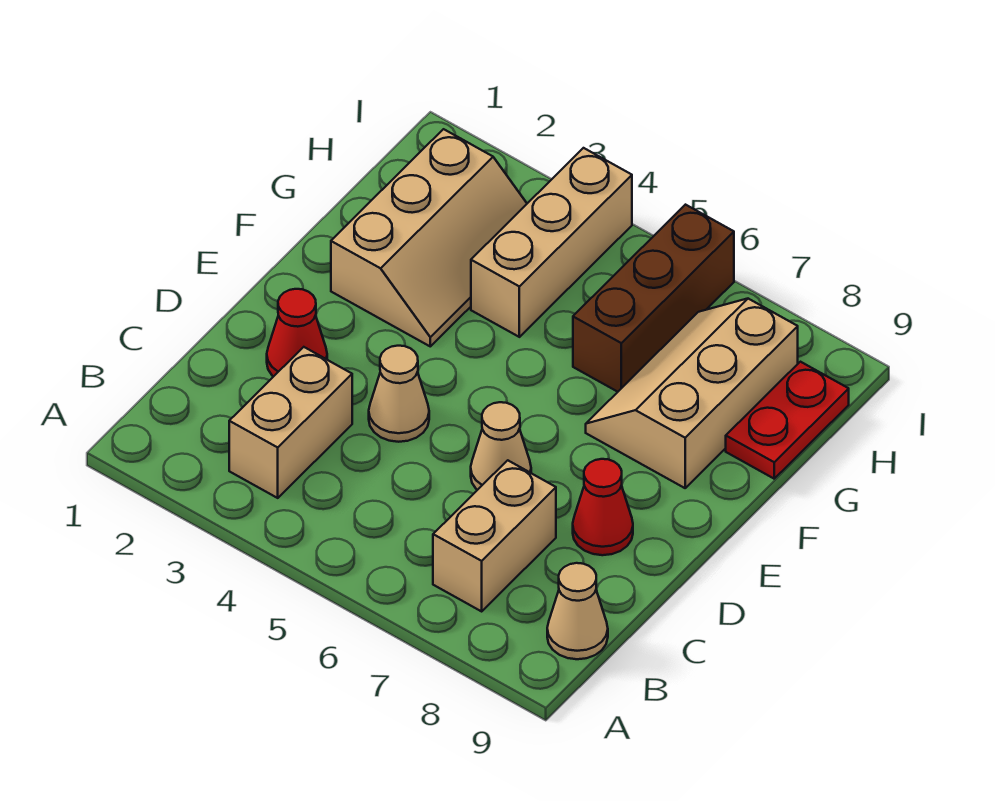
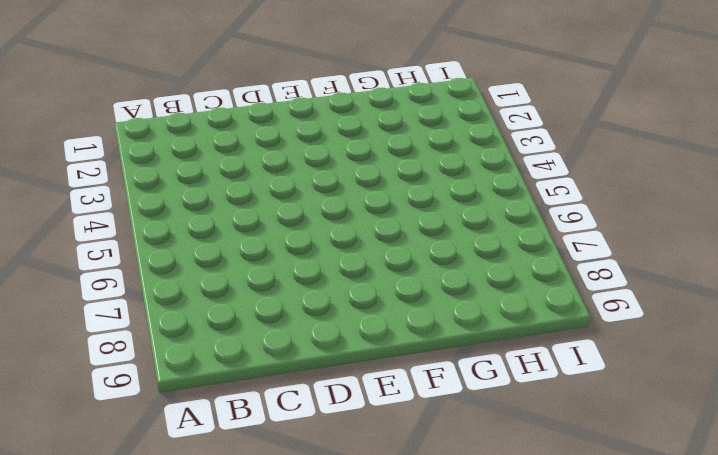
none -> tan 1x2 brick [229,347,352,498]
none -> tan 1x2 brick [433,460,556,611]
none -> tan 1x1 cone [547,563,608,659]

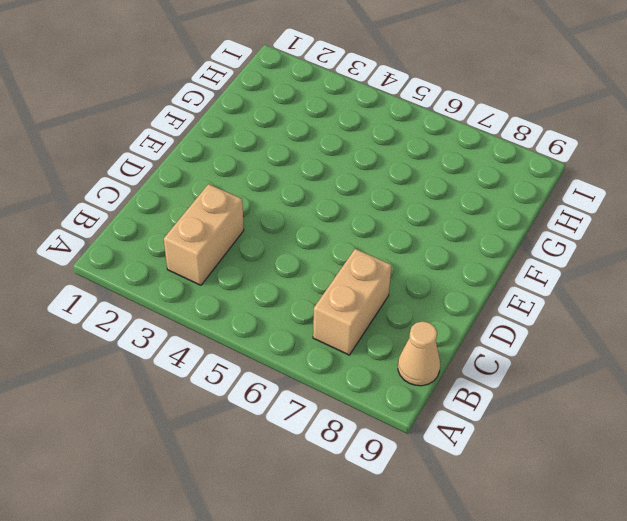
none -> red 1x1 cone [267,289,327,377]
none -> tan 1x1 cone [369,346,429,442]
none -> tan 1x1 cone [471,402,531,490]

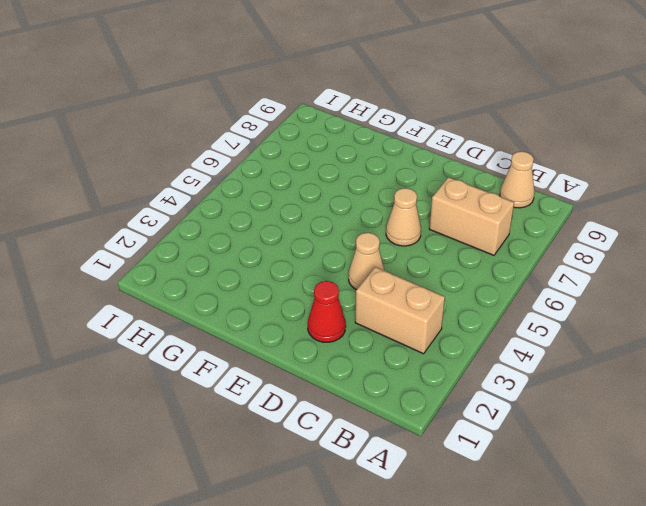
none -> red 1x1 cone [573,459,633,555]
none -> tan 2x3 slope [331,129,527,346]
none -> tan 2x3 slope [586,299,798,488]

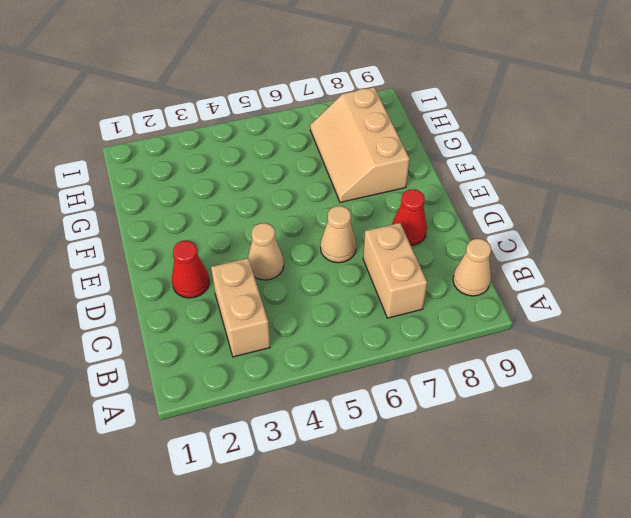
none -> tan 2x3 slope [331,129,527,346]
none -> tan 1x3 brick [471,148,632,337]
none -> brown 1x3 brick [573,205,734,392]

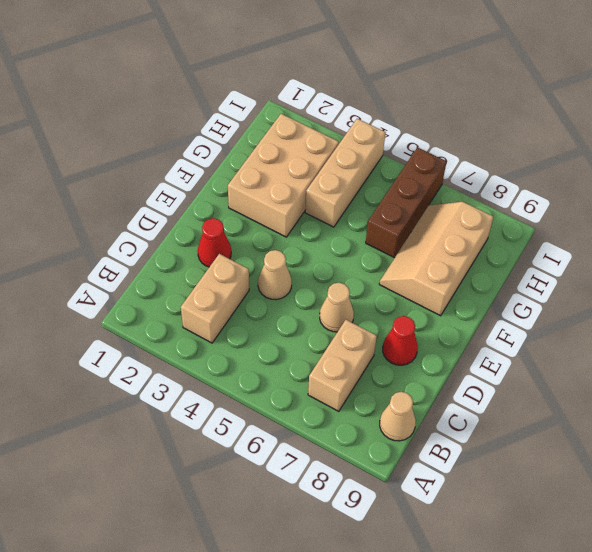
tan 2x3 brick [228,114,339,237] -> tan 2x3 slope [331,129,527,346]
none -> red 1x2 plate [726,362,849,479]

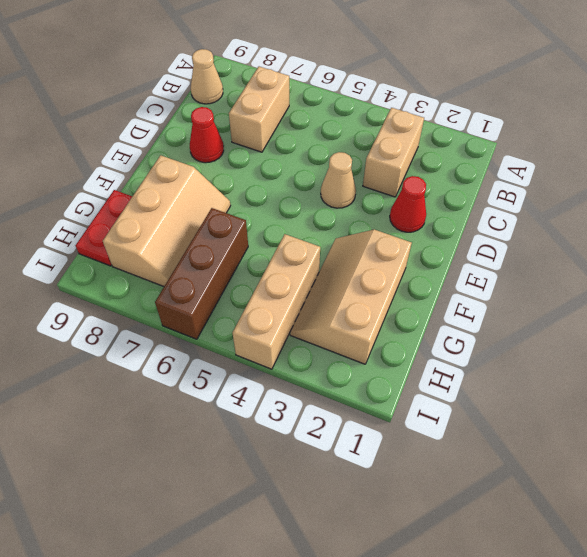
none -> tan 1x1 cone [471,402,531,490]

